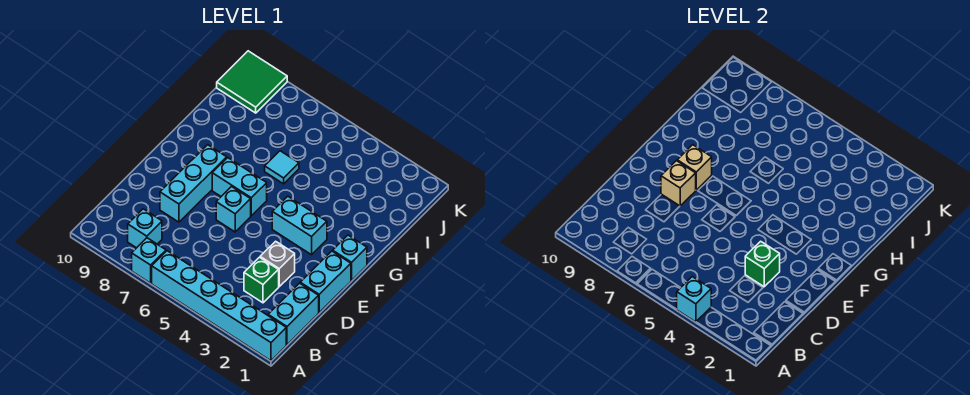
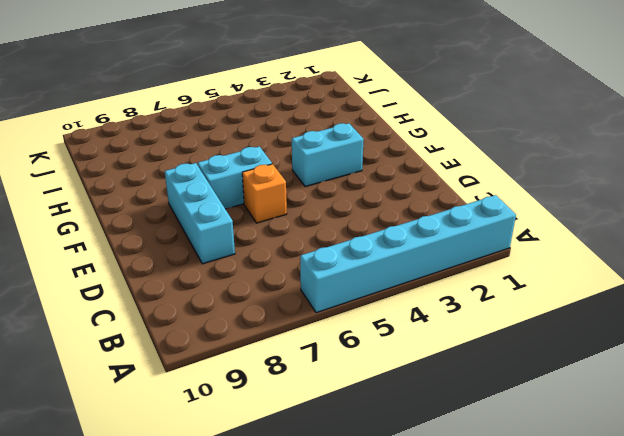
orange 1x1 brick [242,164,287,223] -> cyan 1x1 brick [216,187,251,232]
none -> cyan 1x1 brick [132,238,166,283]
none -> cyan 1x2 brick [268,283,319,345]
none -> cyan 1x1 brick [128,209,162,248]

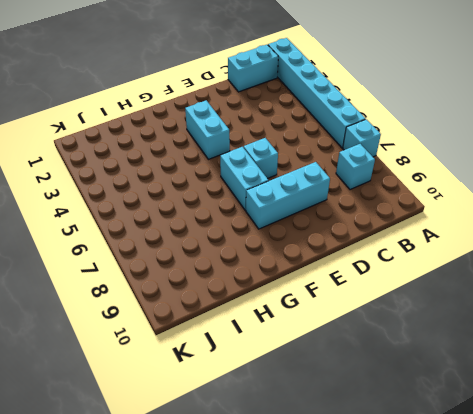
none -> green 1x1 brick [244,257,279,303]
none -> cyan 1x2 brick [300,251,351,312]
none -> grey 1x1 brick [260,241,295,287]

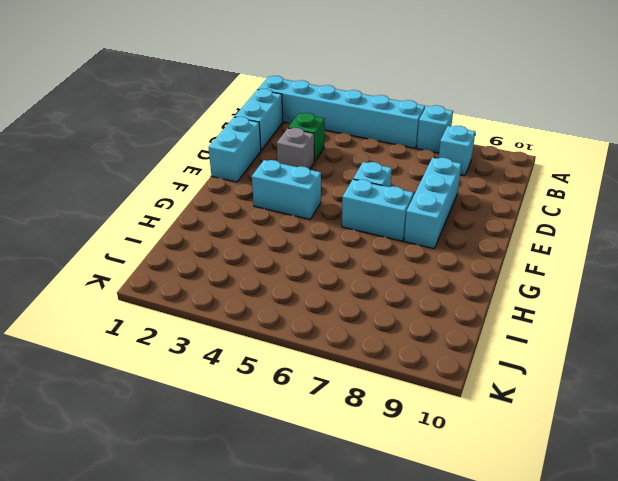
none -> cyan 1x1 brick [333,235,367,280]
none -> cyan 1x1 tile [265,151,299,184]
none -> green 2x2 tile [217,51,287,113]

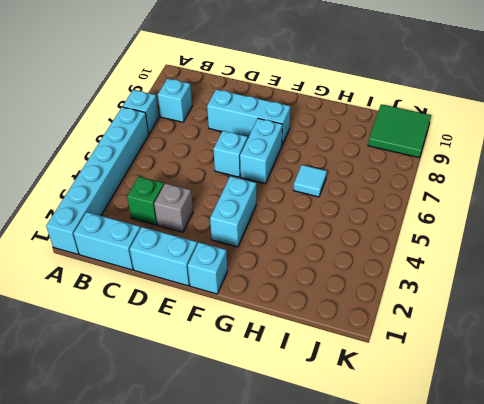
none -> cyan 1x1 brick [677,277,711,322]
none -> green 1x1 brick [745,241,780,287]
none -> tan 1x1 brick [661,161,696,206]

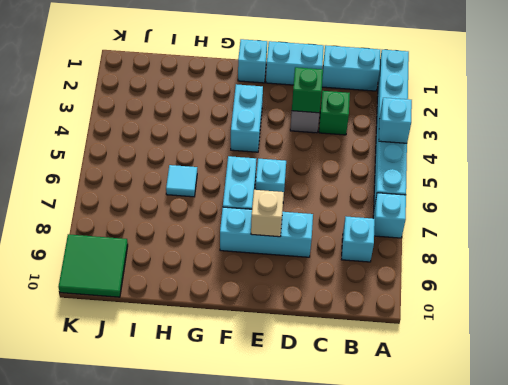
none -> tan 1x1 brick [677,145,712,190]

